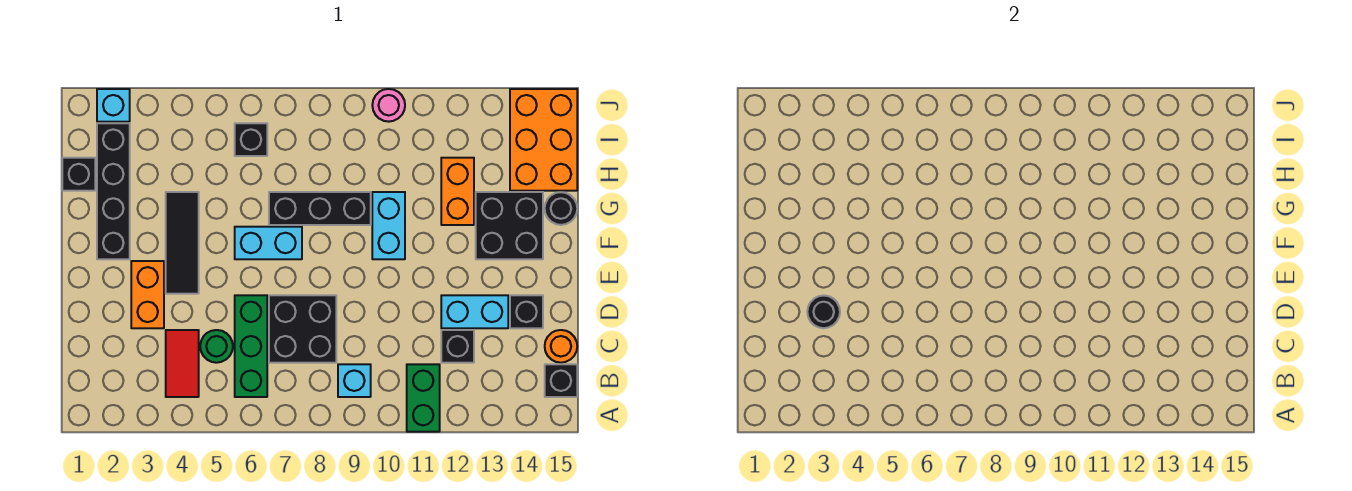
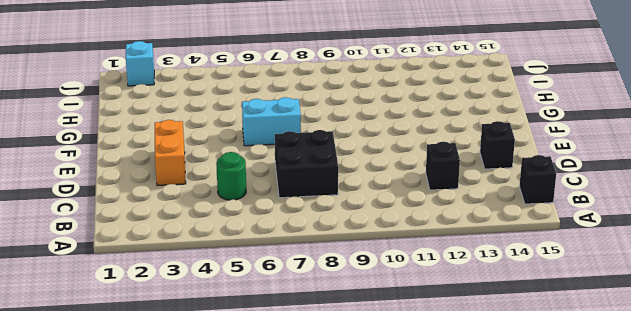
none -> green 1x2 brick [407,364,440,432]
none -> red 1x2 tile [166,330,199,397]
none -> green 1x3 brick [235,295,267,397]

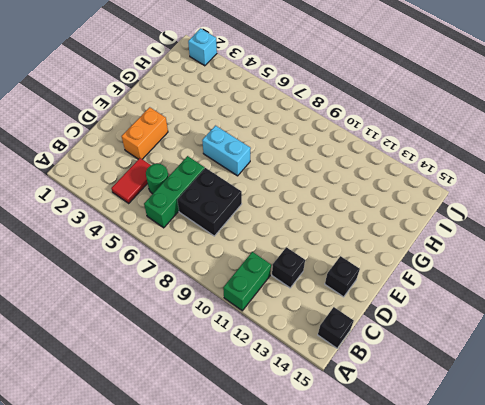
none -> cyan 1x1 brick [338,364,371,397]
none -> orange 1x1 round brick [545,330,577,363]
none -> cyan 1x2 brick [441,295,508,328]

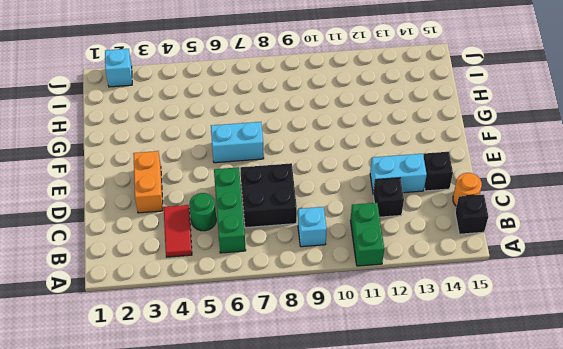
none -> black 1x3 tile [166,192,199,294]
none -> black 1x4 brick [97,123,130,259]
none -> cyan 1x2 brick [372,192,405,259]

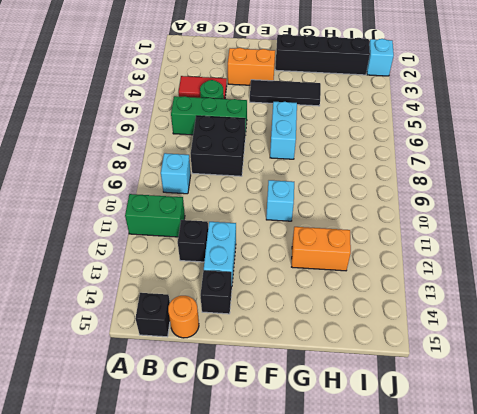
cyan 1x1 brick [266,180,294,221] -> cyan 1x2 brick [372,192,405,259]
none -> black 2x2 brick [476,192,543,259]
none -> black 1x3 brick [269,192,371,225]
none -> black 1x1 round brick [545,192,577,225]

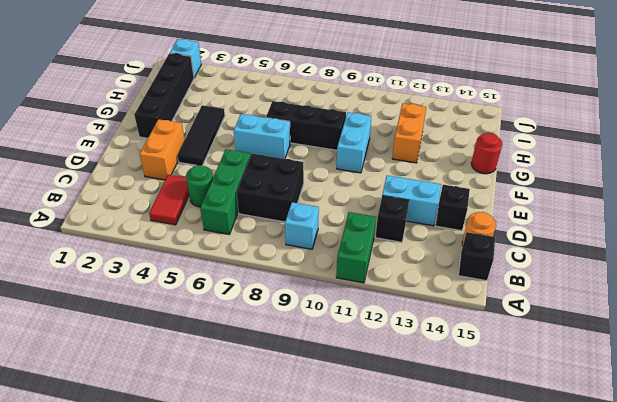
red 1x1 round brick [471,133,502,174] -> black 1x1 round brick [545,192,577,225]
none -> black 2x2 brick [476,192,543,259]
none -> black 1x1 brick [62,158,95,191]
none -> orange 2x3 brick [510,89,577,191]

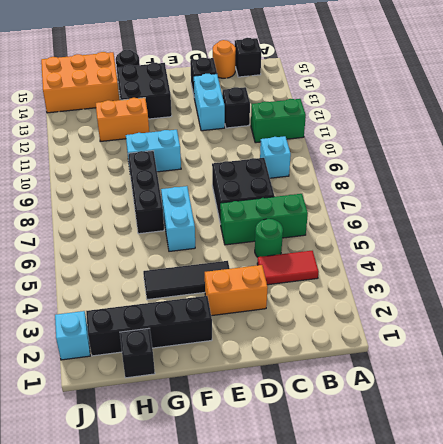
none -> black 1x1 brick [235,123,267,156]
none -> pink 1x1 round brick [372,89,405,122]
none -> black 1x1 round brick [807,296,840,328]

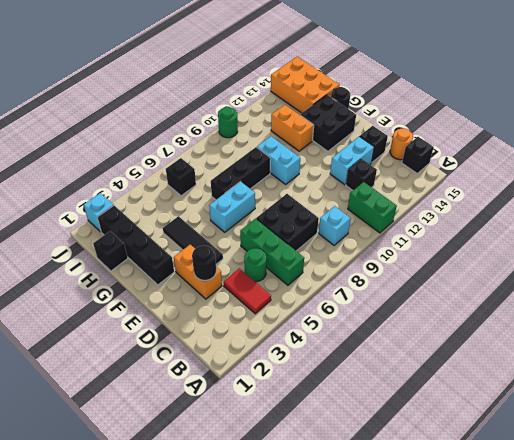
green 1x1 round brick [218,107,238,138] -> pink 1x1 round brick [372,89,405,122]

